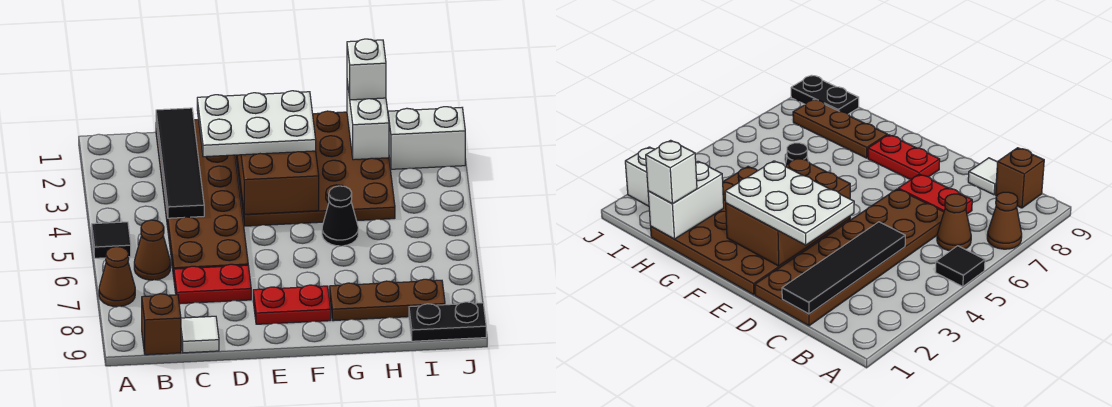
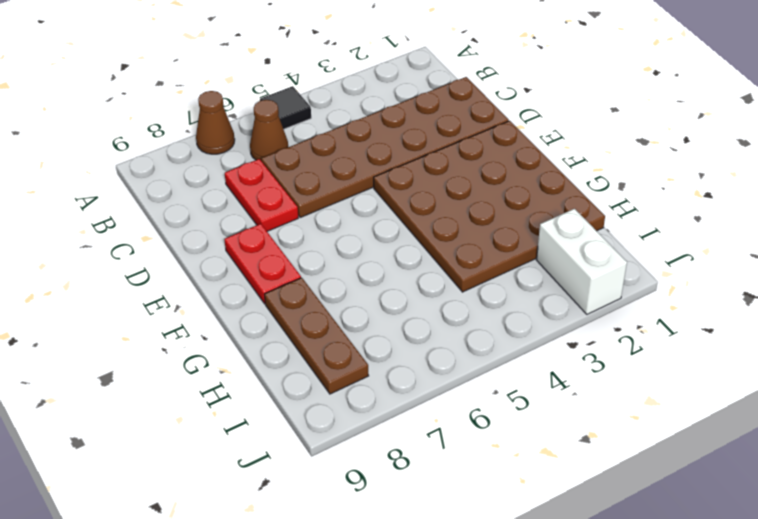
none -> brown 1x1 brick [142,294,181,355]
none -> white 1x1 tile [181,316,219,353]
none -> black 1x1 cone [322,186,358,246]

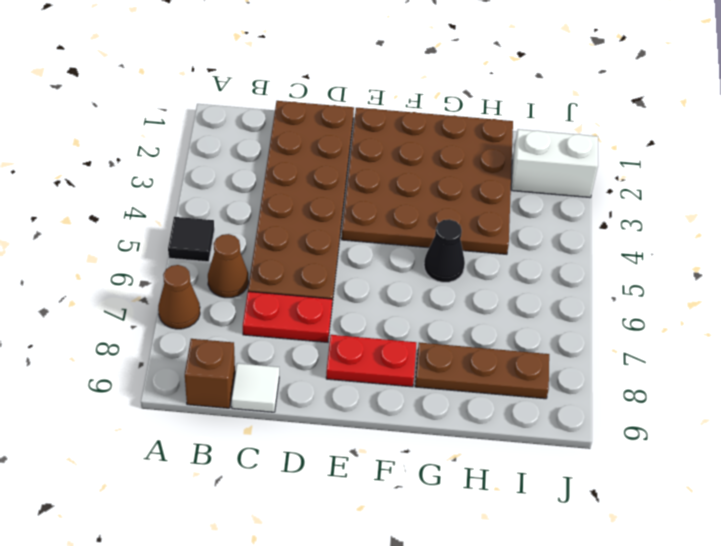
none -> black 1x2 plate [409,302,486,341]
none -> black 1x4 tile [156,108,204,218]
none -> brown 2x3 brick [237,151,319,214]

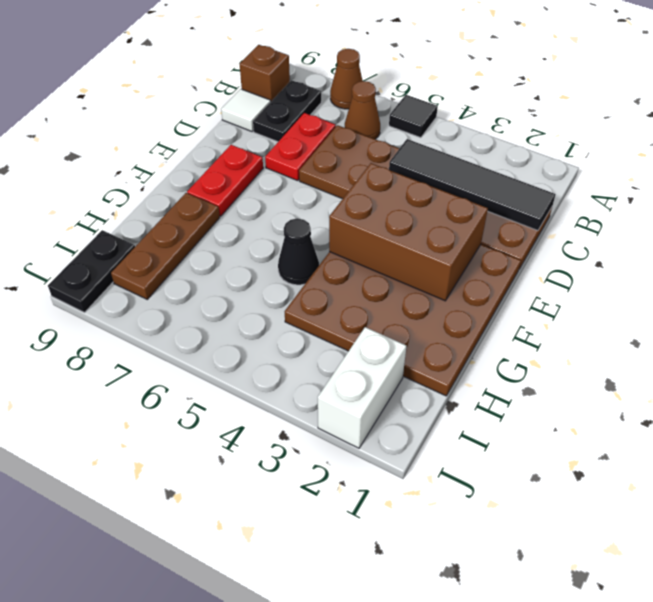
black 1x2 plate [253,80,321,142] -> none
none -> white 1x2 brick [347,82,389,160]
none -> white 2x3 plate [197,91,316,157]
none -> white 1x1 brick [347,39,386,100]

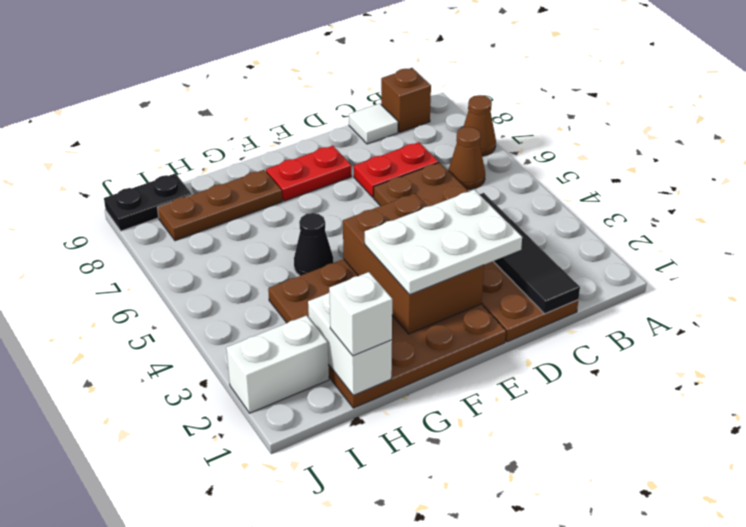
none -> black 1x1 tile [92,222,131,258]

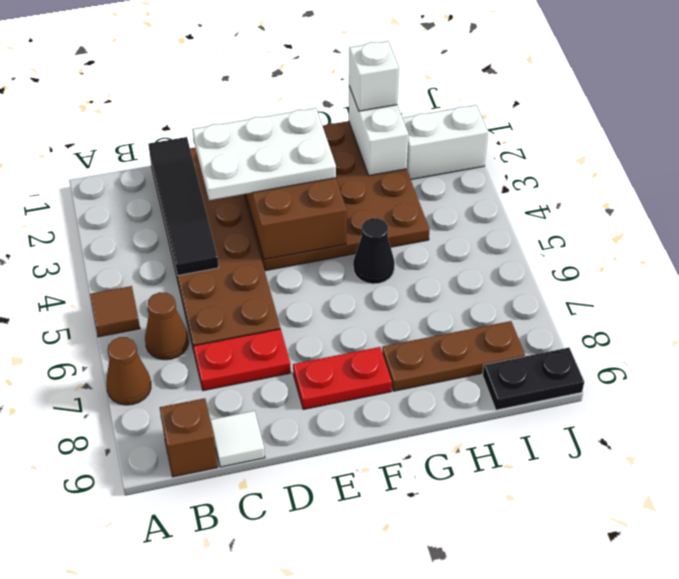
brown 1x1 tile [90,286,140,337] -> black 1x1 tile [92,222,131,258]

